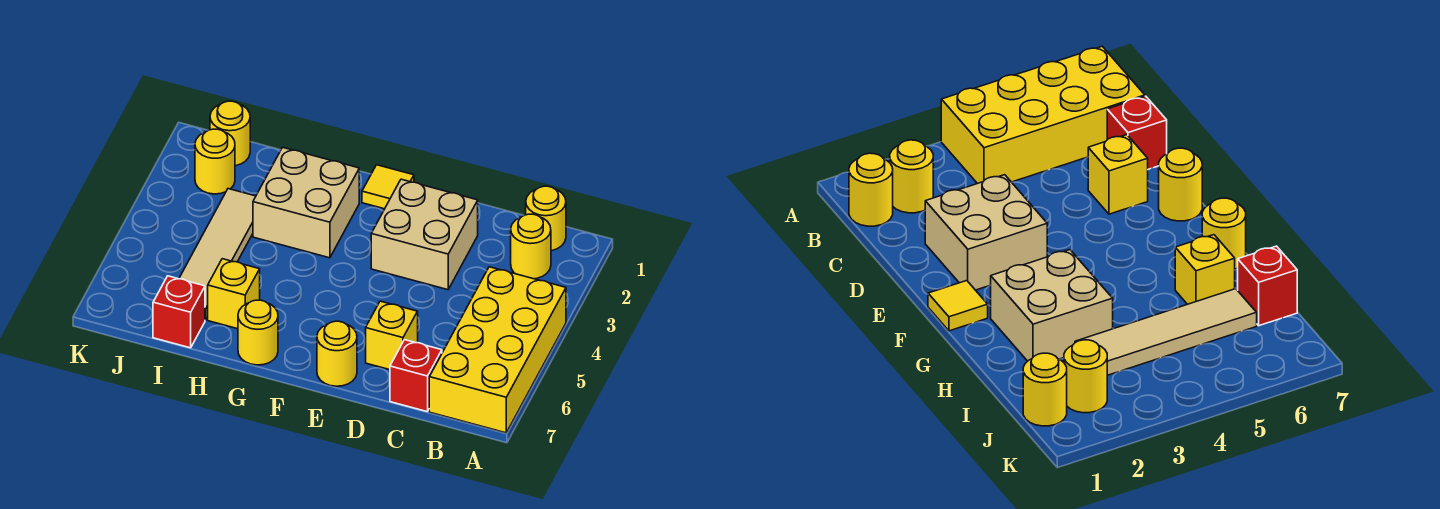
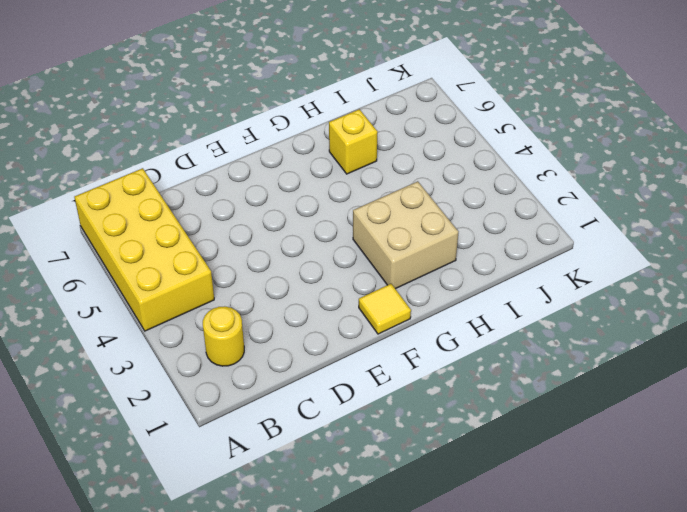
none -> yellow 1x1 round brick [526,186,566,251]
none -> red 1x1 brick [390,340,442,412]
none -> tan 2x2 brick [371,179,478,290]

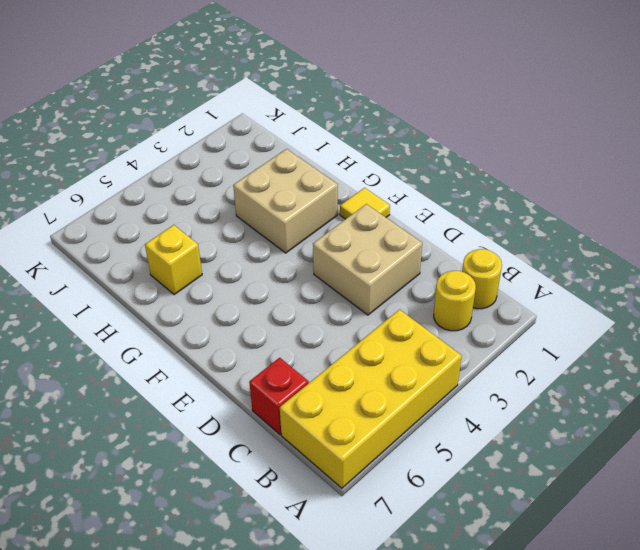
none -> yellow 1x1 brick [366,301,418,370]
none -> yellow 1x1 round brick [317,321,357,386]
none -> yellow 1x1 round brick [238,300,278,365]

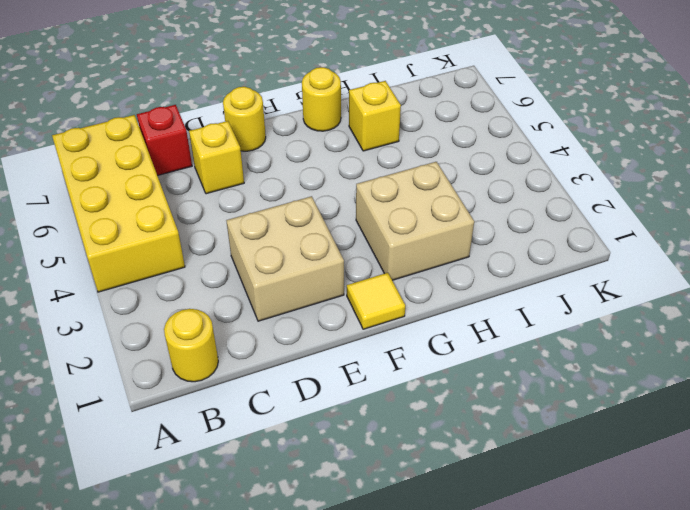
none -> yellow 1x1 round brick [511,214,551,279]
none -> tan 1x4 tile [179,189,256,320]
none -> red 1x1 brick [153,276,205,348]

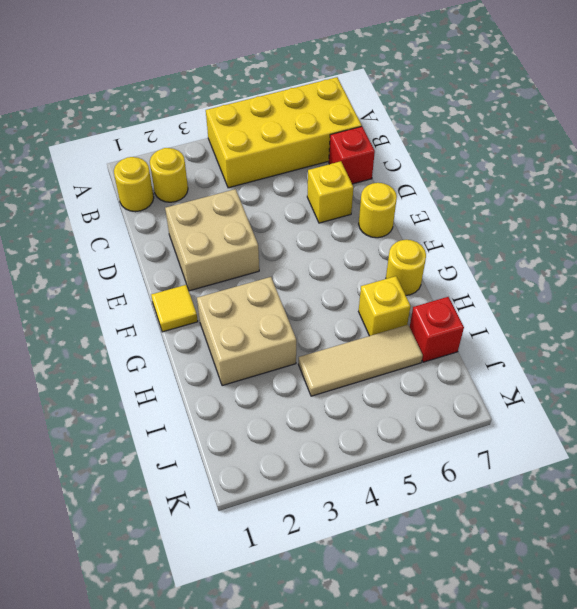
tan 1x3 tile [298,325,423,396] -> tan 1x4 tile [179,189,256,320]
none -> yellow 1x1 round brick [210,101,250,166]
none -> yellow 1x1 round brick [195,129,235,194]

